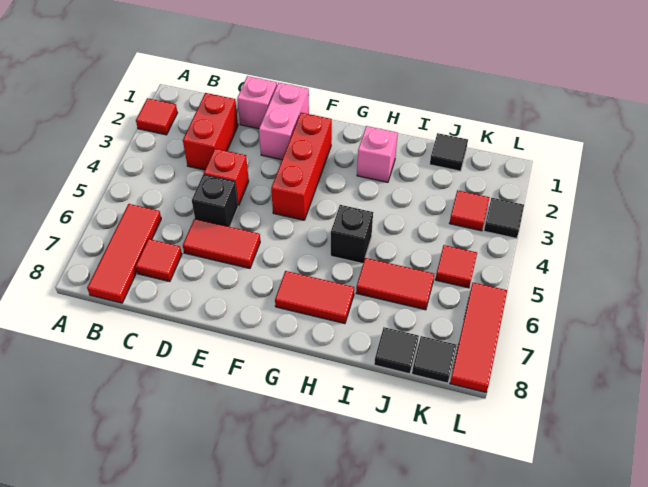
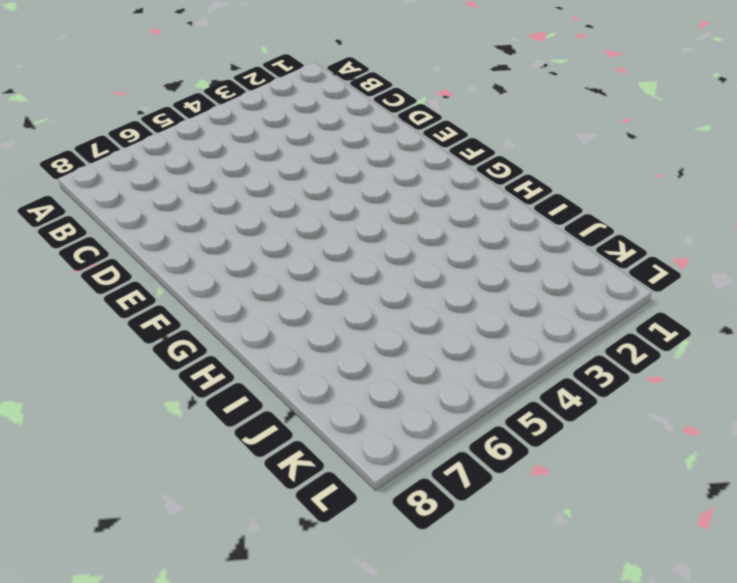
none -> red 1x1 tile [136,98,177,135]
none -> red 1x3 tile [87,204,161,303]
none -> red 1x2 brick [183,93,238,170]

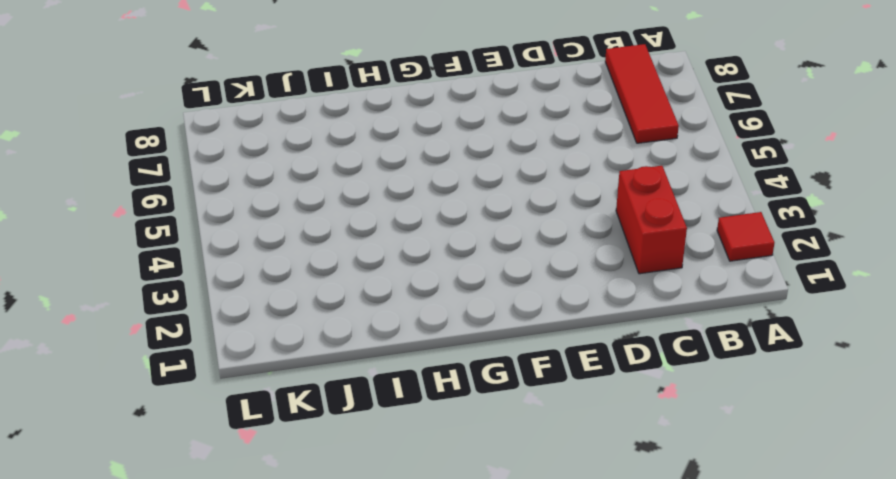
none -> red 1x1 tile [136,239,182,282]
none -> pink 1x1 brick [237,76,277,129]
none -> red 1x1 brick [204,149,249,206]

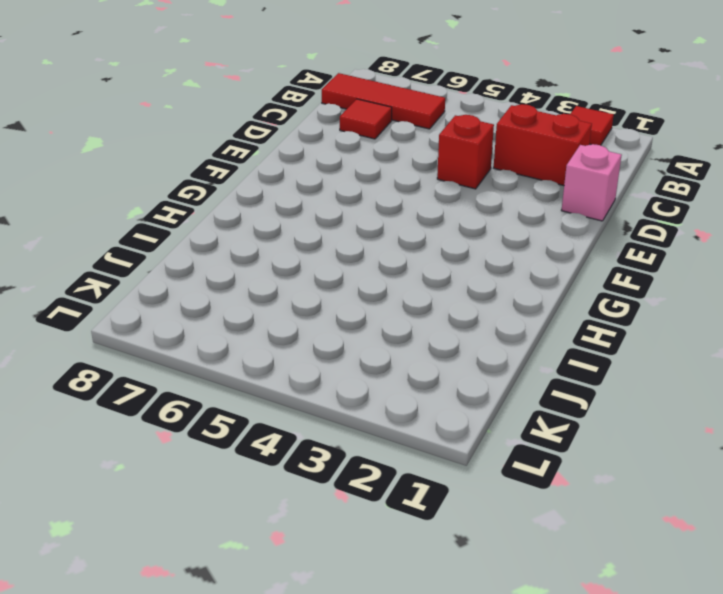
none -> black 1x1 brick [192,175,238,227]
none -> red 1x2 tile [183,219,260,268]
none -> pink 1x2 brick [259,83,309,160]

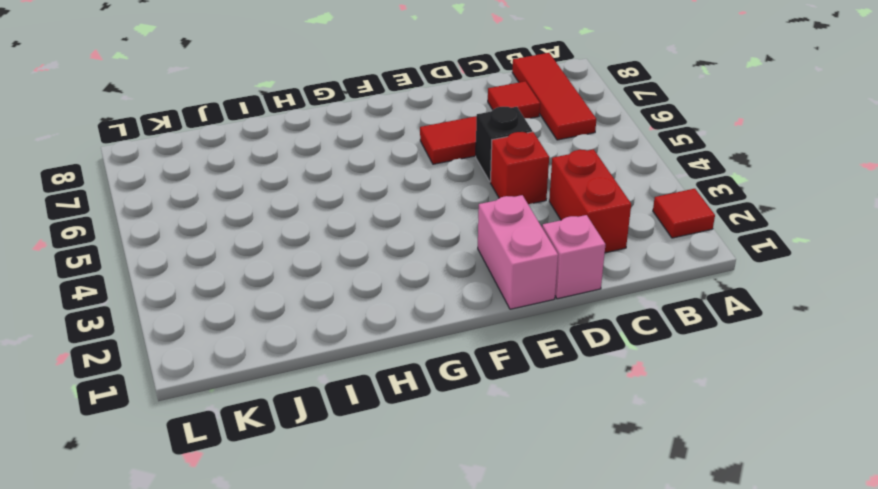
none -> red 1x3 brick [271,113,332,220]
none -> red 1x2 tile [275,271,354,324]
none -> pink 1x1 brick [357,126,398,182]

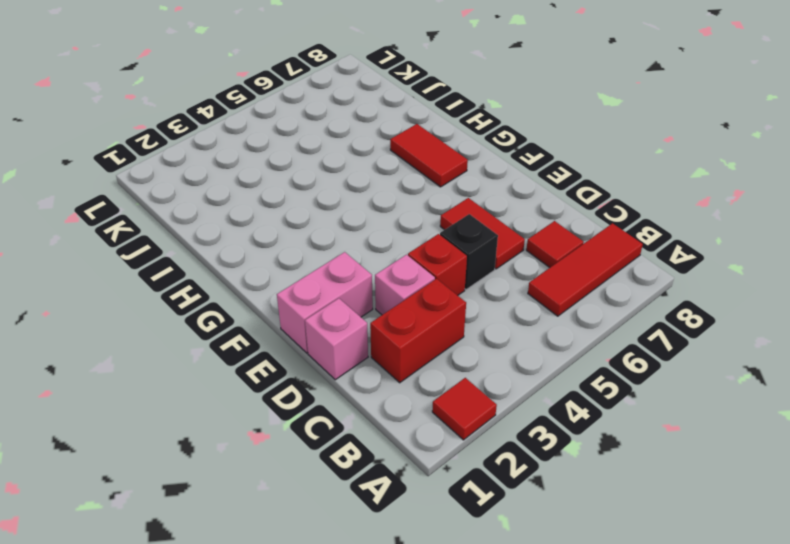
pink 1x1 brick [375,255,435,315] -> pink 1x1 brick moved to [357,126,398,182]
none -> red 1x3 brick [271,113,332,220]
none -> black 1x1 brick [331,205,373,264]
none -> red 1x2 tile [356,258,434,310]

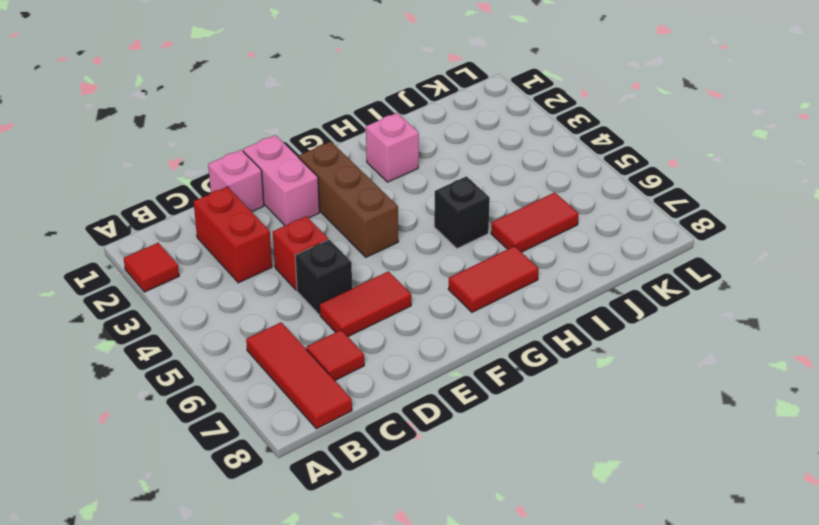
brown 1x3 brick [299,142,398,257] -> red 1x3 brick [271,113,332,220]
none -> black 1x1 tile [430,133,468,171]
none -> black 1x1 tile [374,327,419,374]
none -> red 1x1 tile [449,190,490,231]

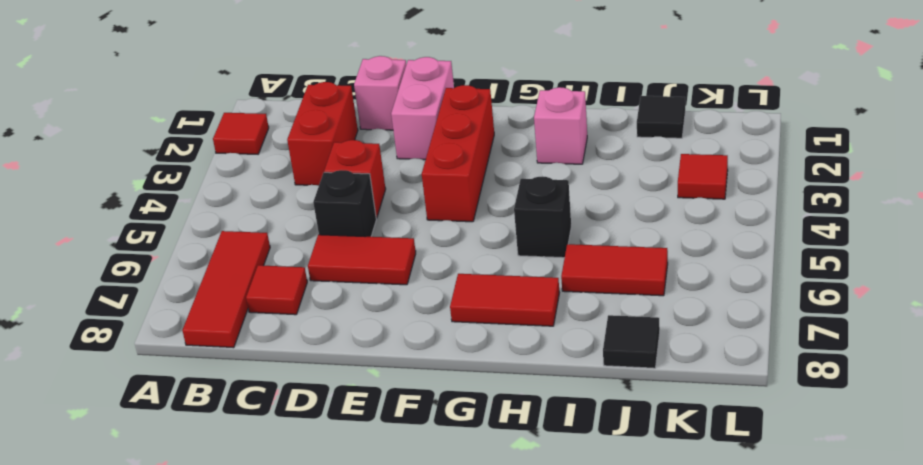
none -> red 1x1 tile [435,245,477,288]
none -> black 1x1 tile [412,336,456,383]
none -> black 1x1 tile [484,198,524,239]

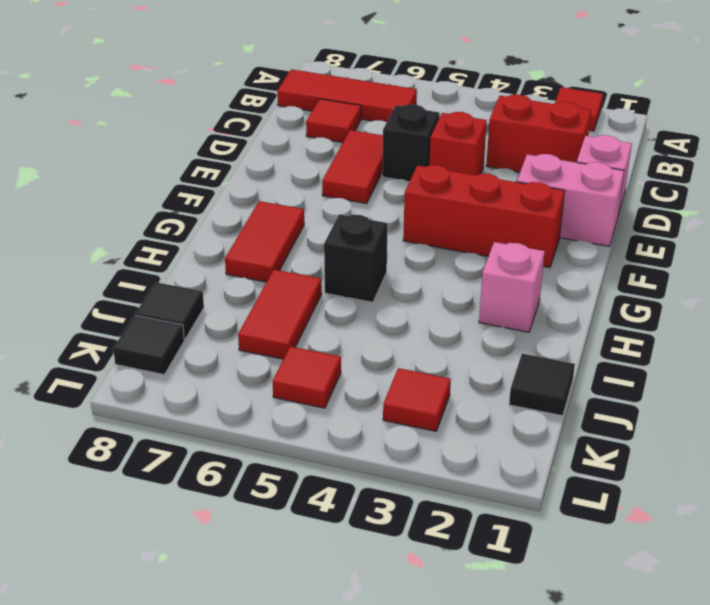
none -> black 1x1 tile [484,198,524,239]
none -> red 1x3 tile [450,283,507,392]

